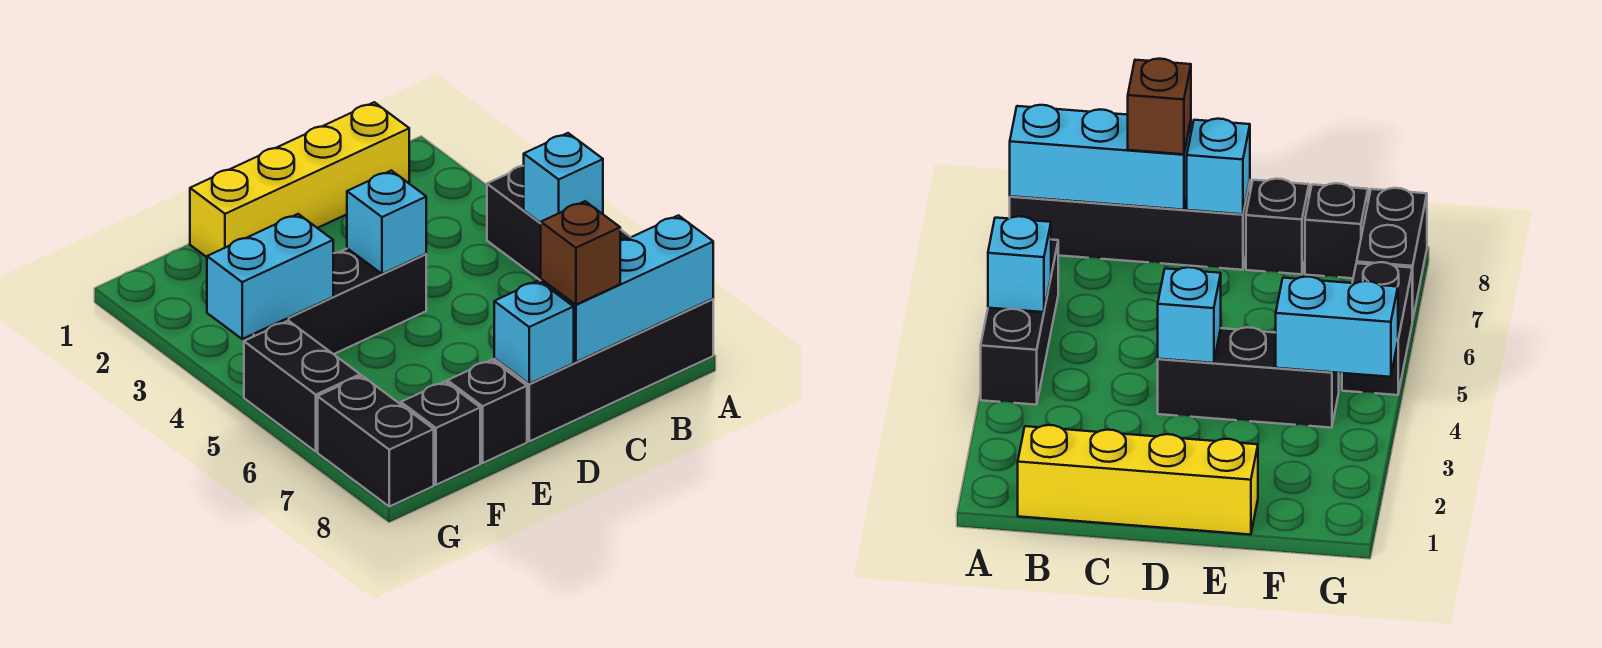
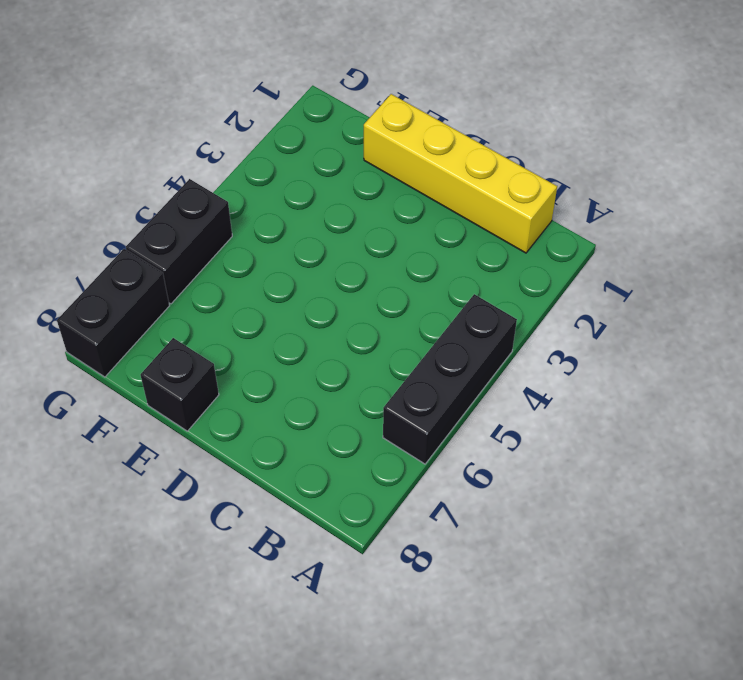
none -> black 1x4 brick [494,299,713,441]
none -> black 1x3 brick [254,248,426,354]
none -> black 1x1 brick [401,381,480,485]

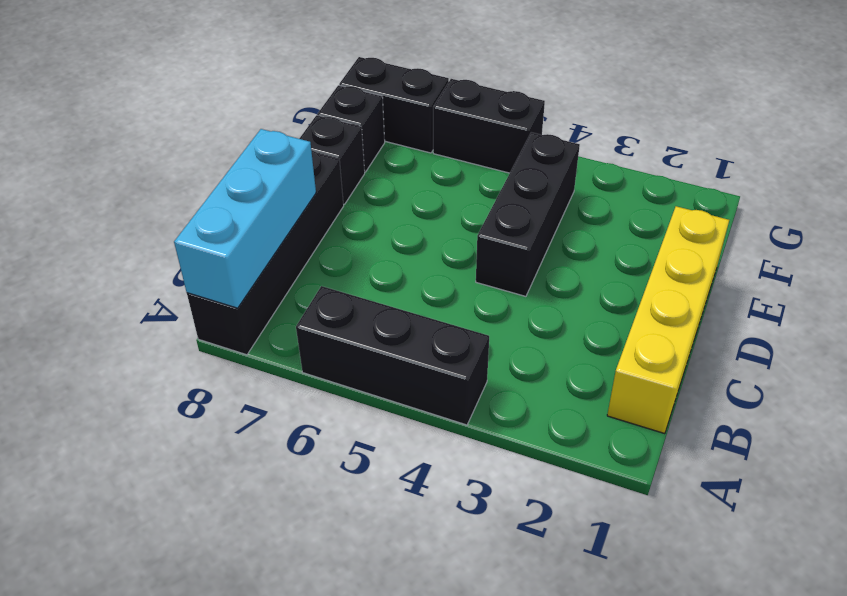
none -> cyan 1x1 brick [524,133,603,223]
none -> cyan 1x1 brick [347,171,426,274]
none -> cyan 1x1 brick [494,281,574,384]

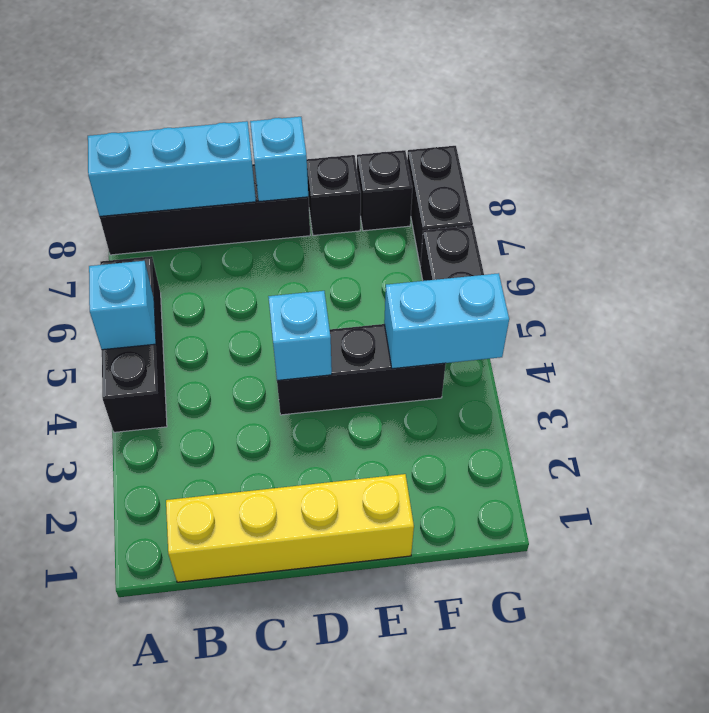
none -> brown 1x1 brick [541,201,620,305]

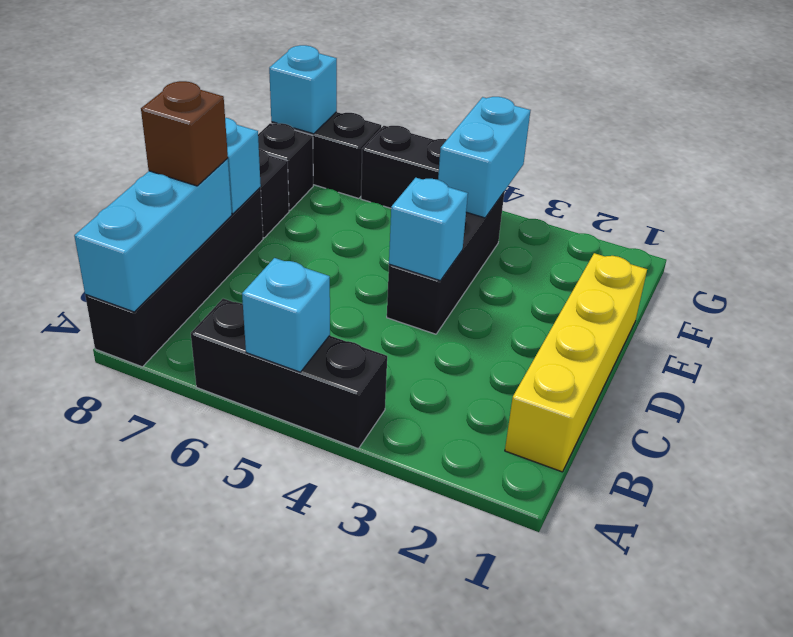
cyan 1x1 brick [269,45,337,134] -> none

